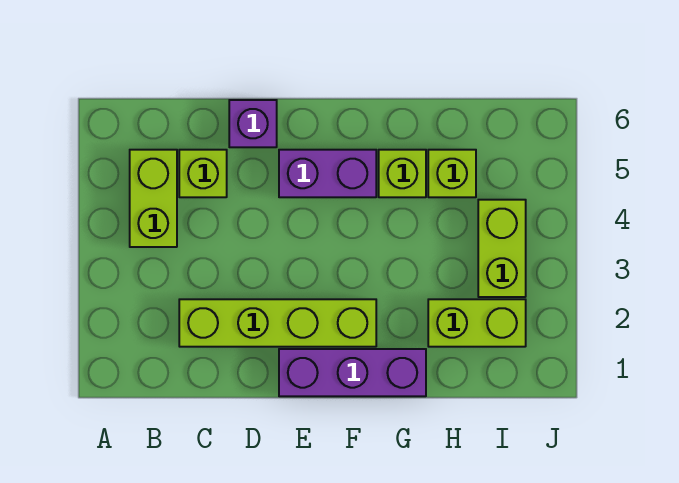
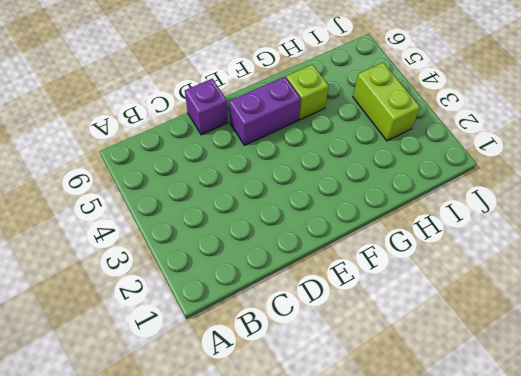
none -> lime 1x2 brick [130,150,177,247]
none -> lime 1x4 brick [179,299,376,347]

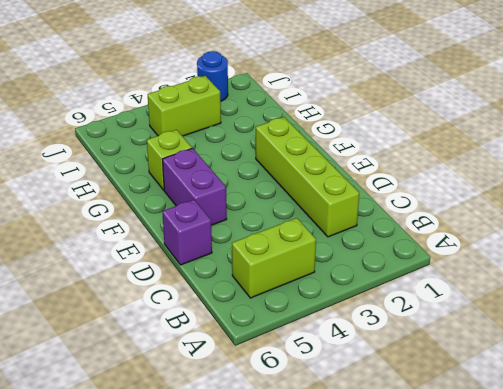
blue 1x1 round brick [197,51,228,101] -> none
none -> lime 1x1 brick [179,150,227,197]
none -> purple 1x3 brick [279,349,426,396]

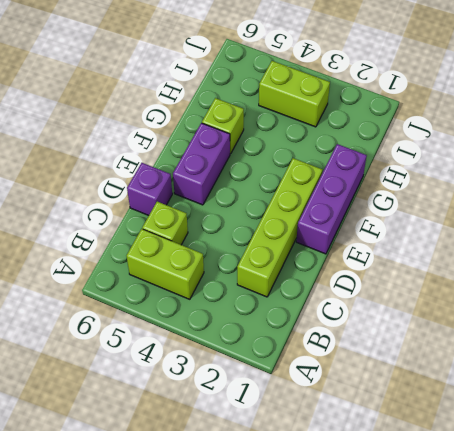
none -> lime 1x2 brick [428,299,526,347]
none -> lime 1x1 brick [428,150,476,197]

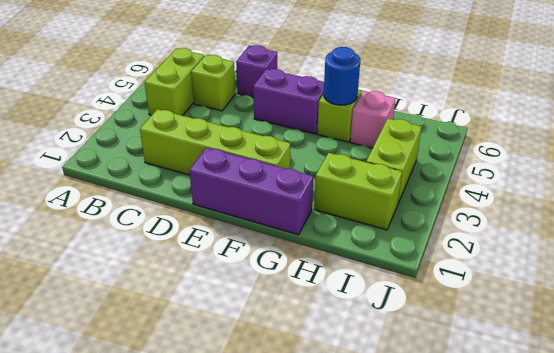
blue 1x1 round brick [324,47,360,105] -> none
pink 1x1 brick [350,91,396,148] -> lime 1x1 brick [428,150,476,197]

